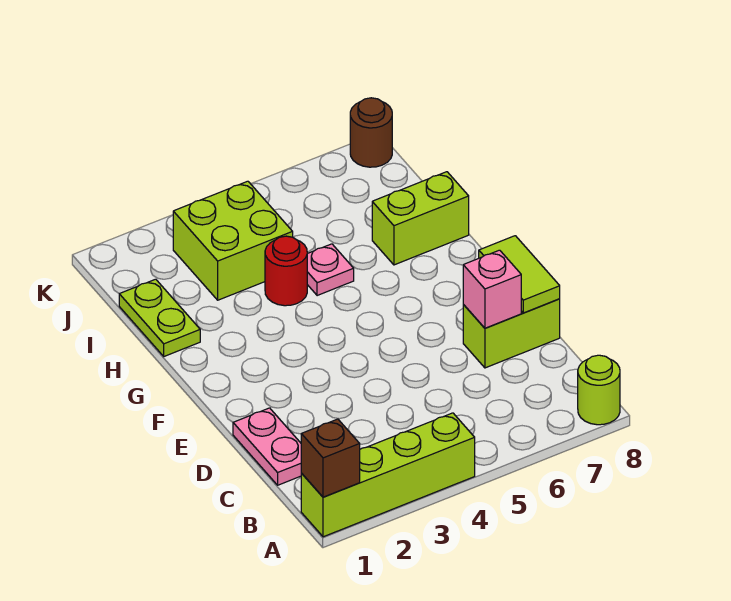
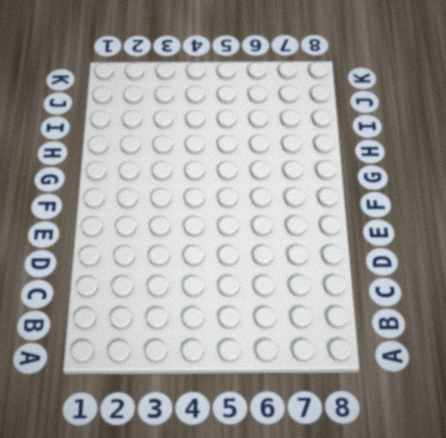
none -> lime 1x4 brick [301,413,475,537]
none -> lime 1x1 round brick [578,355,620,425]
none -> pink 1x2 plate [233,408,301,485]

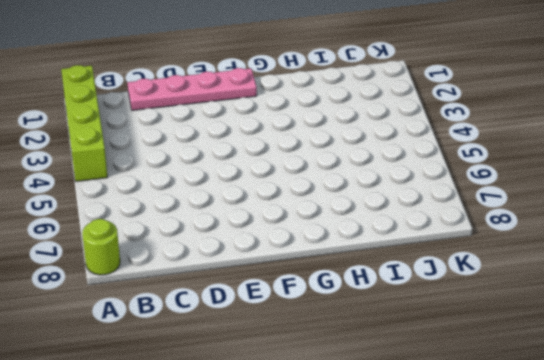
pink 1x4 plate [128,68,257,110] -> pink 1x2 plate [233,408,301,485]
none -> lime 1x2 brick [463,299,560,368]
none -> lime 1x2 plate [119,279,200,356]
none -> red 1x1 round brick [265,236,307,306]

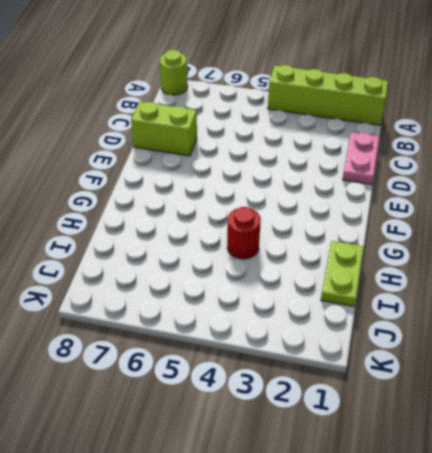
none -> pink 1x1 plate [307,244,354,296]
none -> lime 1x2 brick [372,172,469,265]
none -> lime 2x2 brick [173,181,293,300]

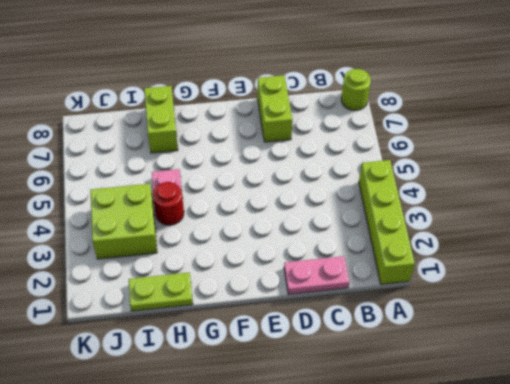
none -> brown 1x1 round brick [350,98,392,167]
none -> brown 1x1 brick [301,419,360,497]
none -> pink 1x1 brick [463,250,521,328]

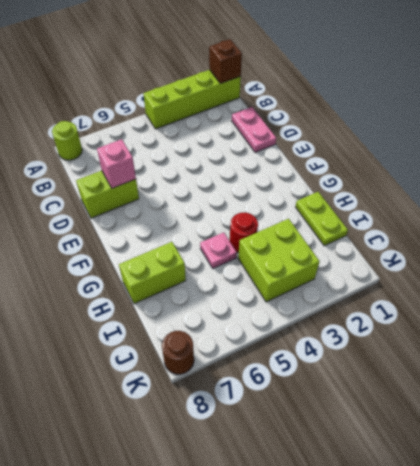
none -> lime 1x2 tile [479,236,560,313]

